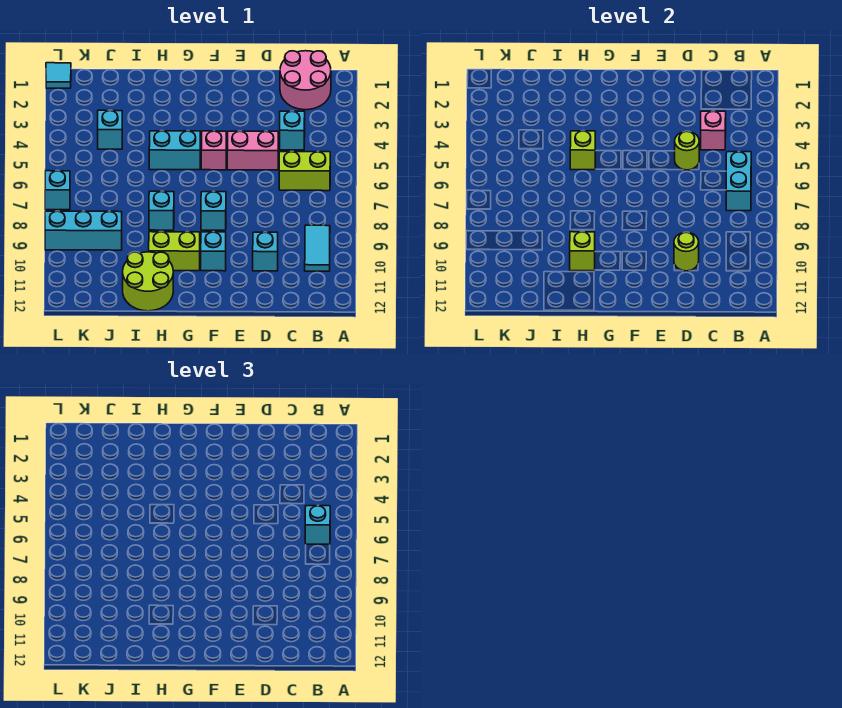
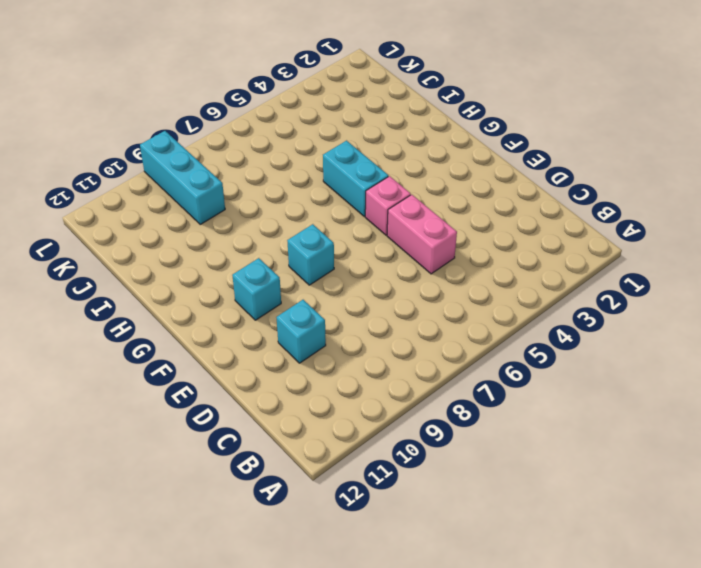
none -> pink 2x2 round brick [280,51,331,110]
none -> lime 1x2 brick [279,152,330,191]
none -> cyan 1x2 tile [305,225,330,271]

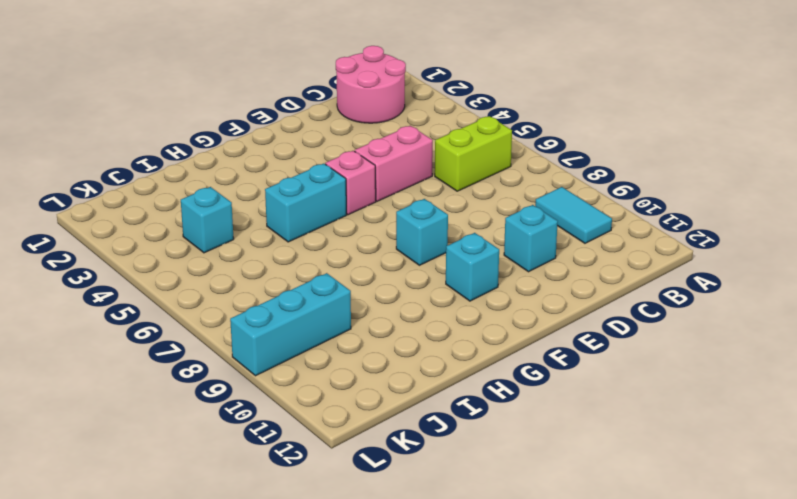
none -> cyan 1x1 brick [280,111,305,150]
none -> lime 1x2 brick [149,232,200,271]
none -> cyan 1x1 brick [149,191,174,230]

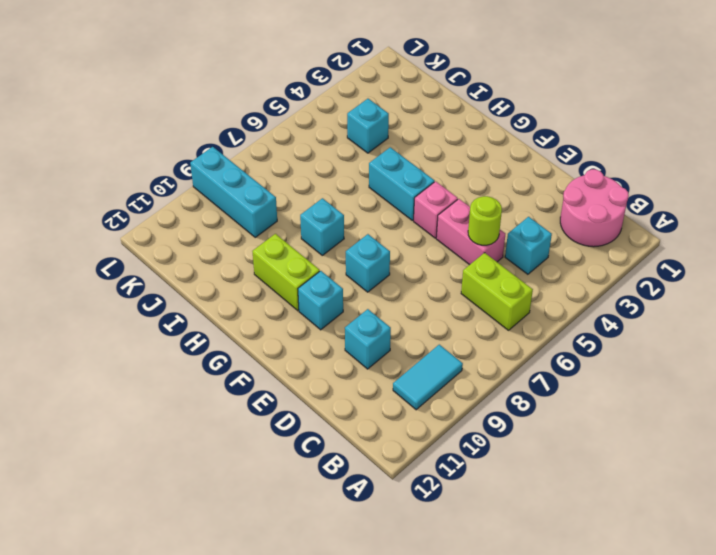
none -> lime 2x2 round brick [123,252,173,311]
none -> cyan 1x1 tile [46,63,71,88]
none -> cyan 1x1 brick [45,171,70,210]

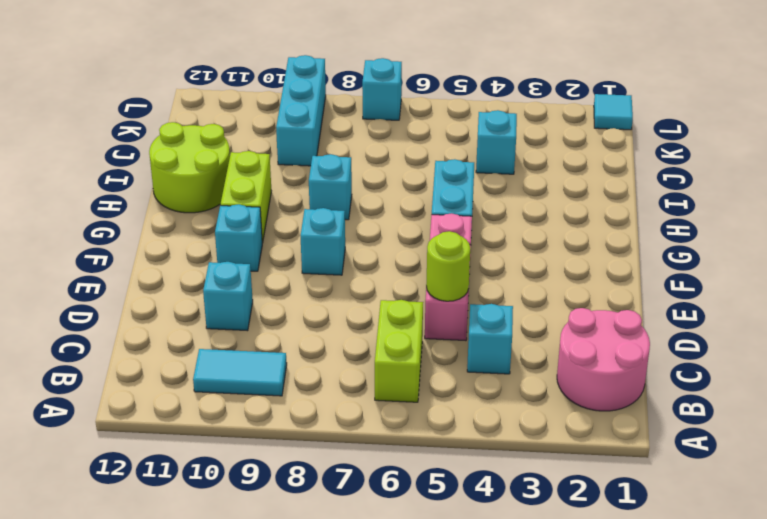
none -> cyan 1x2 brick [726,152,751,211]
none -> pink 1x1 brick [701,111,726,150]
none -> lime 1x1 round brick [674,232,699,271]

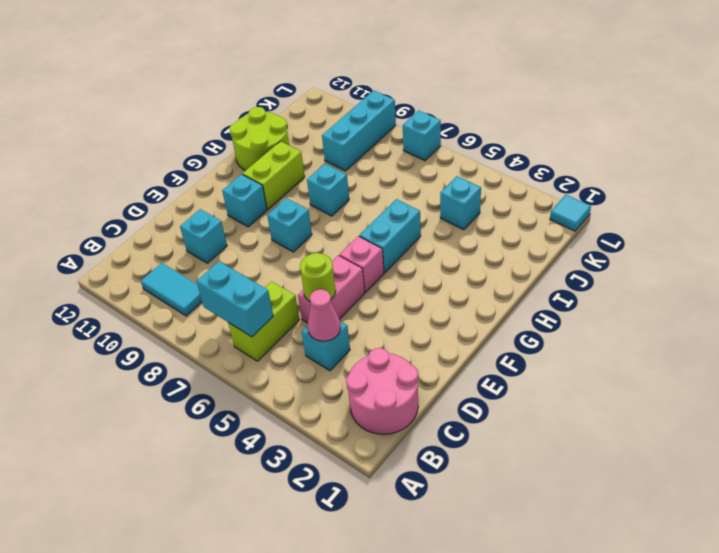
pink 1x1 cone [308,289,341,341] -> pink 1x1 brick [701,111,726,150]
none -> lime 1x1 round brick [674,232,699,271]
none -> lime 1x1 brick [570,131,595,170]
none -> lime 1x1 brick [570,232,595,271]

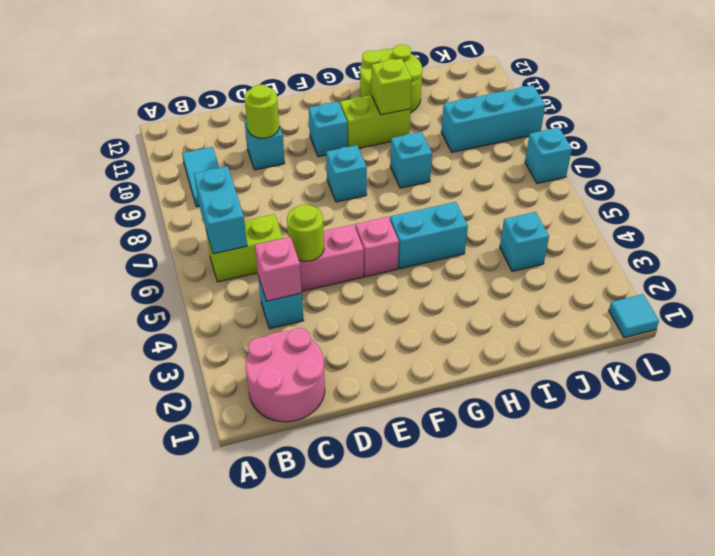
none -> lime 1x1 brick [570,131,595,170]
none -> cyan 1x1 brick [305,506,330,544]

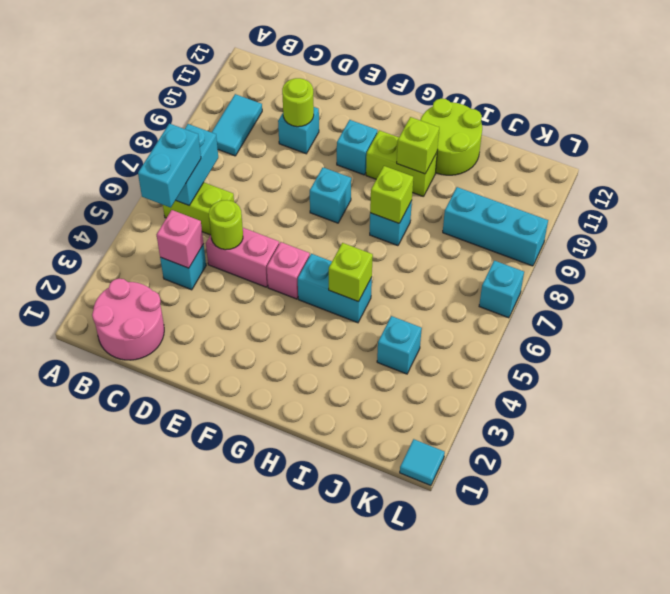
cyan 1x2 brick [138,124,201,207] -> cyan 1x1 brick [305,506,330,544]
lime 1x1 brick [370,166,413,223] -> none

